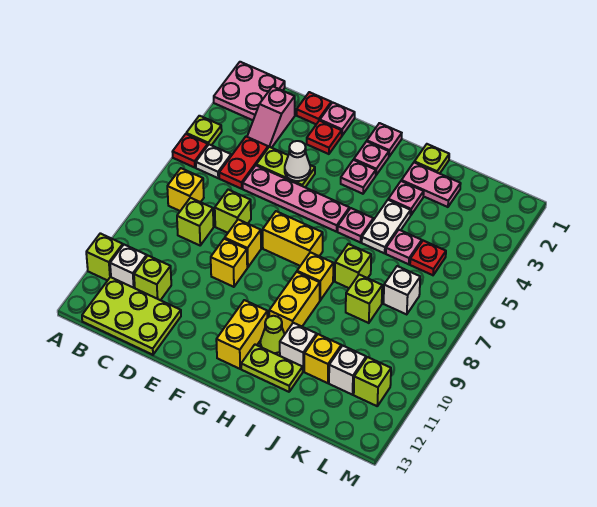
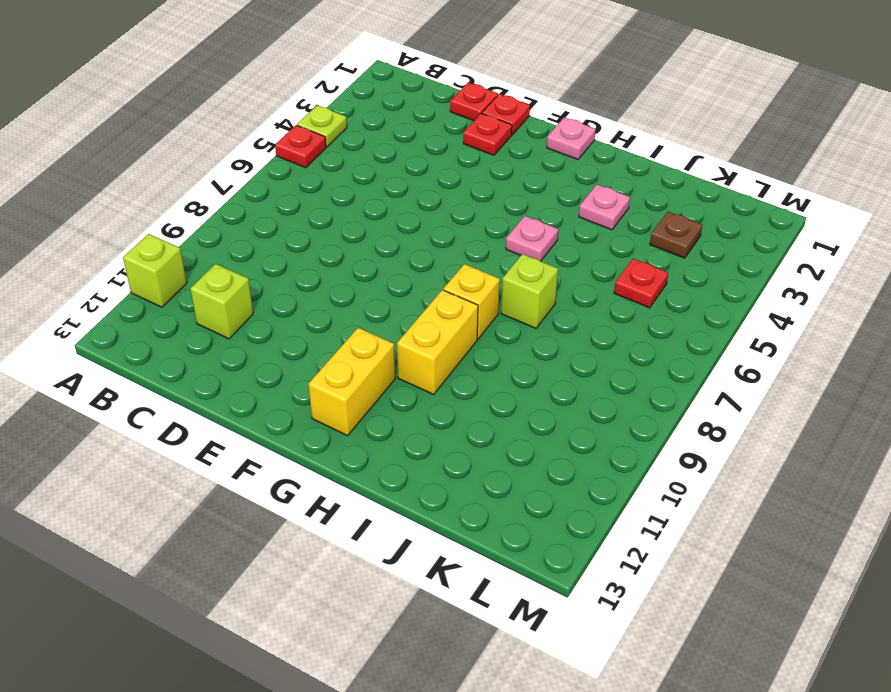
red 1x1 plate [482,94,530,135] -> pink 1x1 plate [320,102,355,135]
brown 1x1 plate [650,211,702,258] -> none
none -> pink 2x2 plate [214,62,285,120]
none -> white 1x1 plate [196,145,231,178]
none -> yellow 1x1 brick [167,168,204,211]
none -> white 1x1 brick [110,245,147,288]

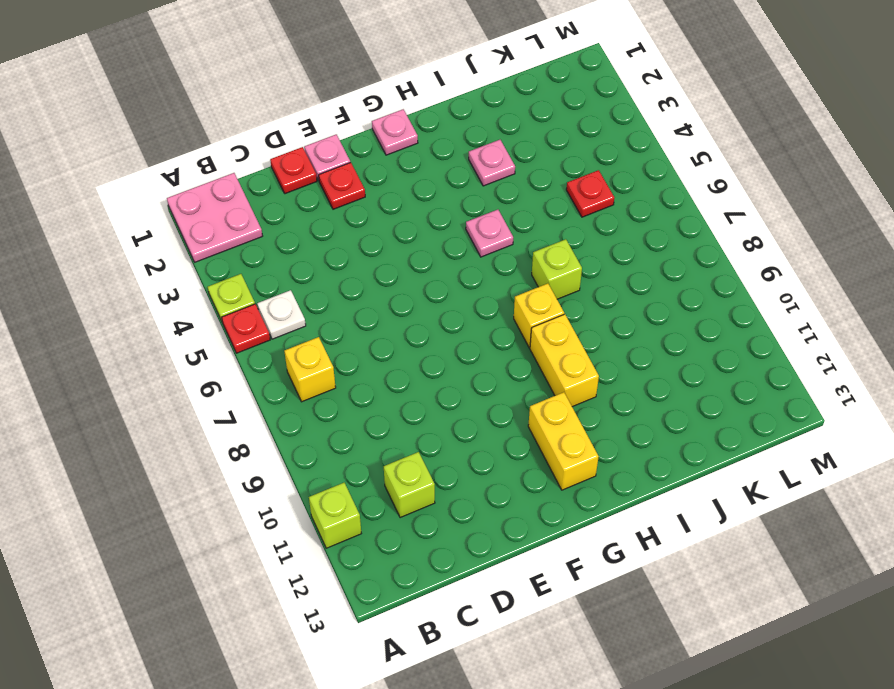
none -> white 1x1 brick [110,245,147,288]
none -> lime 2x3 plate [82,277,181,355]
none -> pink 1x2 slope [247,86,295,148]
none -> red 1x2 plate [219,137,268,189]

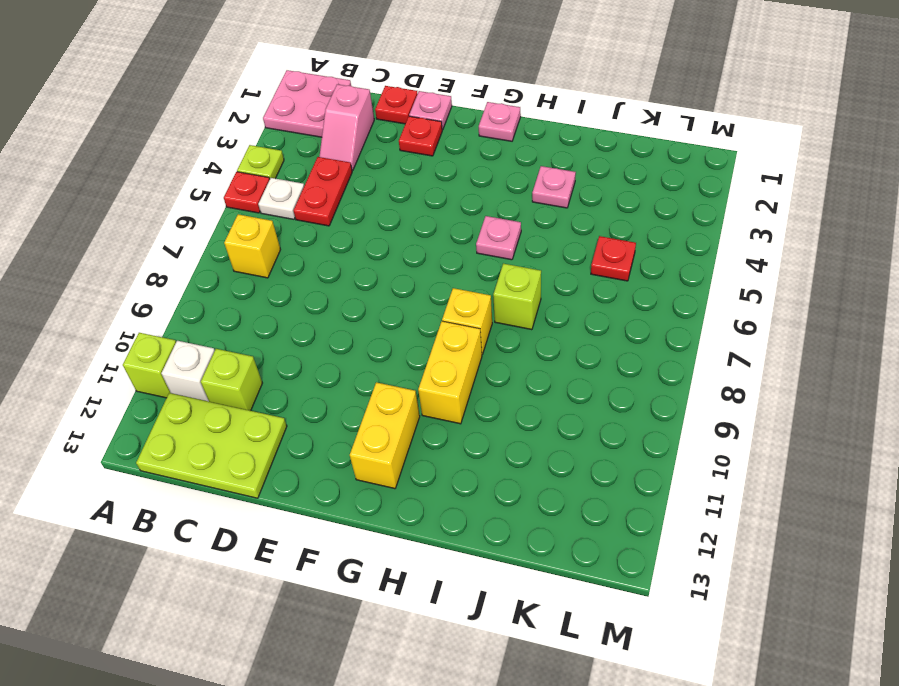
none -> lime 1x1 brick [177,198,214,245]
none -> lime 1x2 plate [256,147,315,187]
none -> pink 1x4 plate [243,166,349,232]
none -> lime 1x1 brick [215,190,251,233]

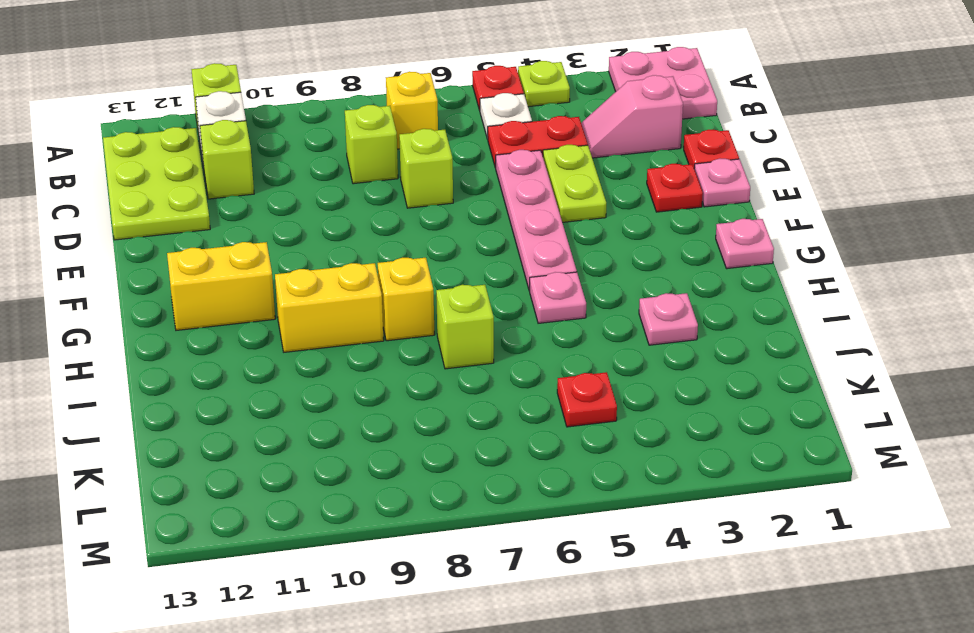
none -> yellow 1x1 brick [225,220,261,267]
none -> yellow 1x1 brick [211,239,247,287]
none -> yellow 1x2 brick [263,211,323,266]
none -> pink 1x1 plate [354,141,389,175]

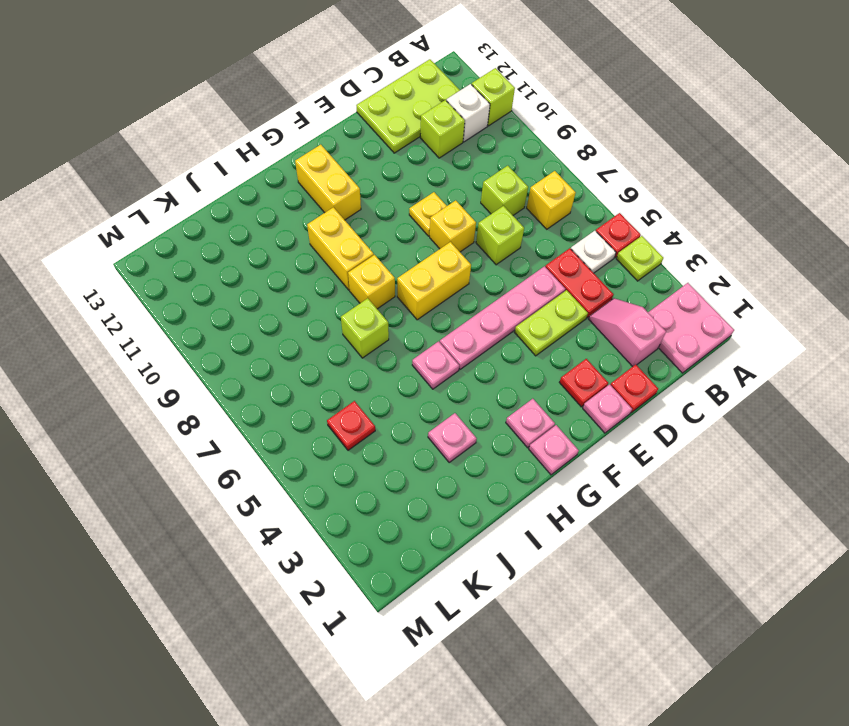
yellow 1x1 plate [409,192,446,236] -> yellow 1x1 brick [211,239,247,287]
none -> pink 1x1 plate [341,160,376,194]
none -> lime 1x1 cone [260,316,285,355]
none -> lime 1x2 plate [241,345,303,392]
none -> lime 1x1 plate [414,144,449,174]

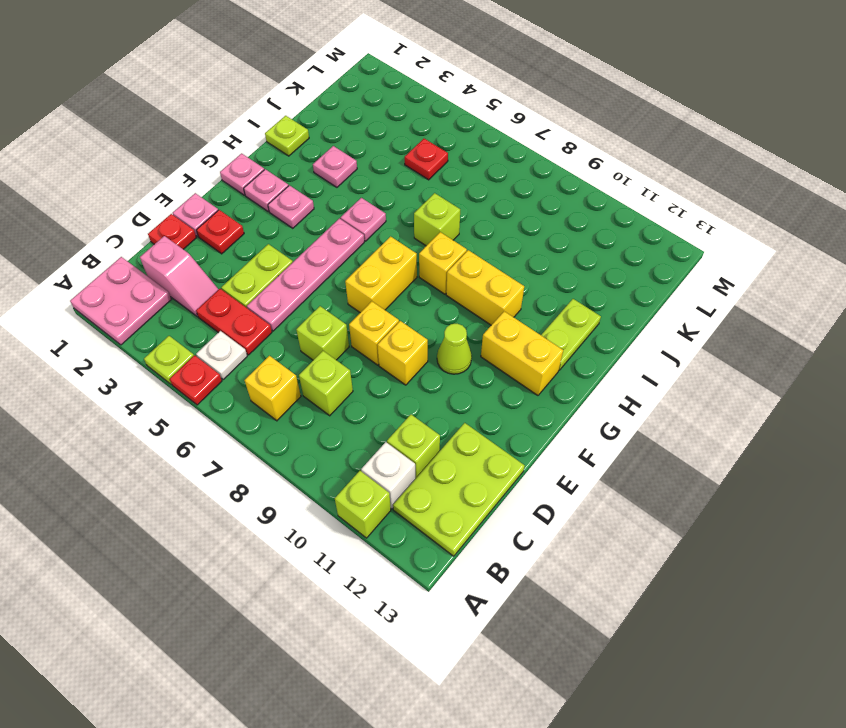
lime 1x1 cone [437,324,472,374] -> lime 1x1 cone moved to [260,316,285,355]
none -> pink 1x2 plate [401,163,461,207]
none -> white 1x2 plate [362,200,411,253]
none -> white 1x1 brick [280,323,317,371]
none -> pink 1x1 plate [386,230,422,264]

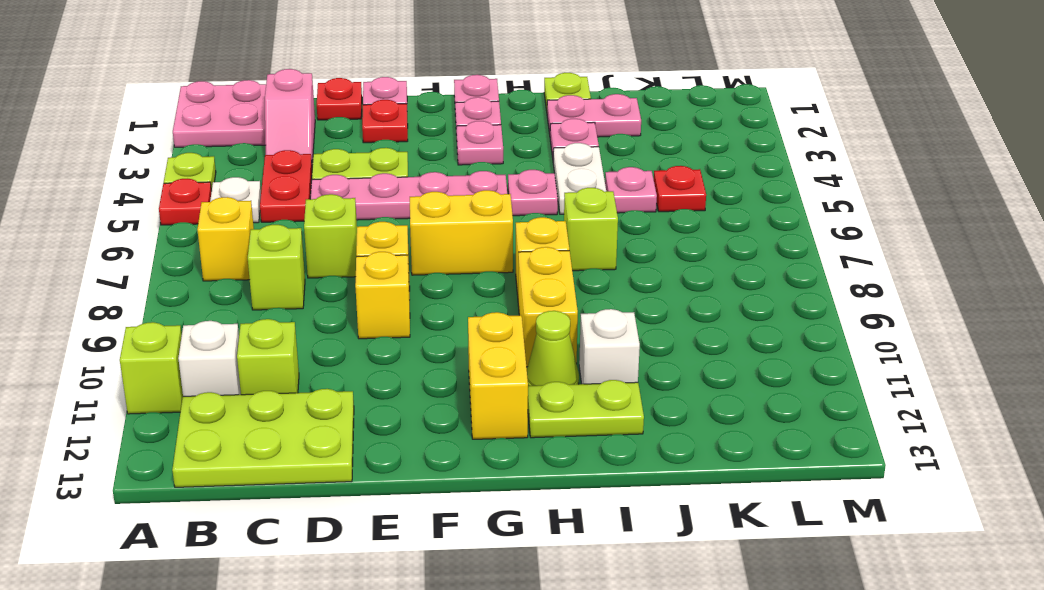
none -> lime 1x1 brick [346,275,382,323]
none -> yellow 1x1 brick [304,334,341,383]
none -> white 1x1 brick [384,266,420,314]
none -> white 1x1 brick [329,346,366,395]

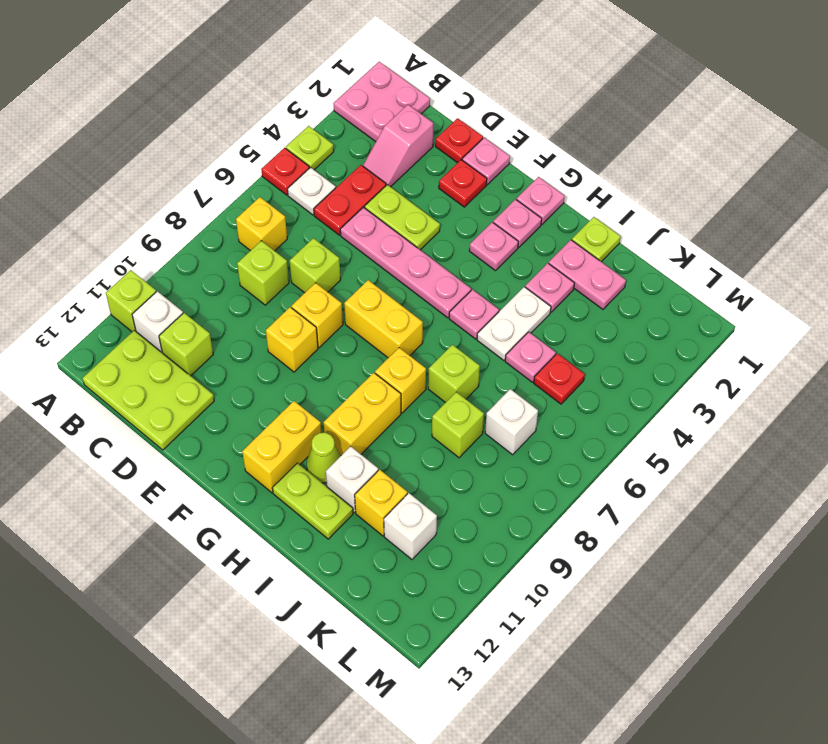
none -> lime 1x1 brick [354,357,391,406]
none -> white 1x1 cone [285,141,310,181]

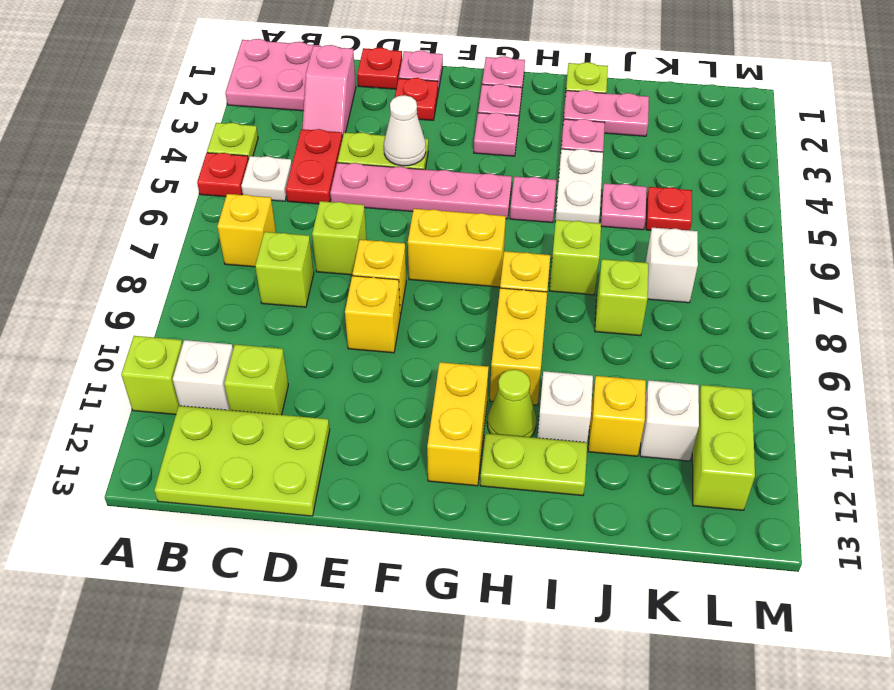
lime 1x2 brick [692,385,755,510] -> lime 1x1 brick [354,357,391,406]

